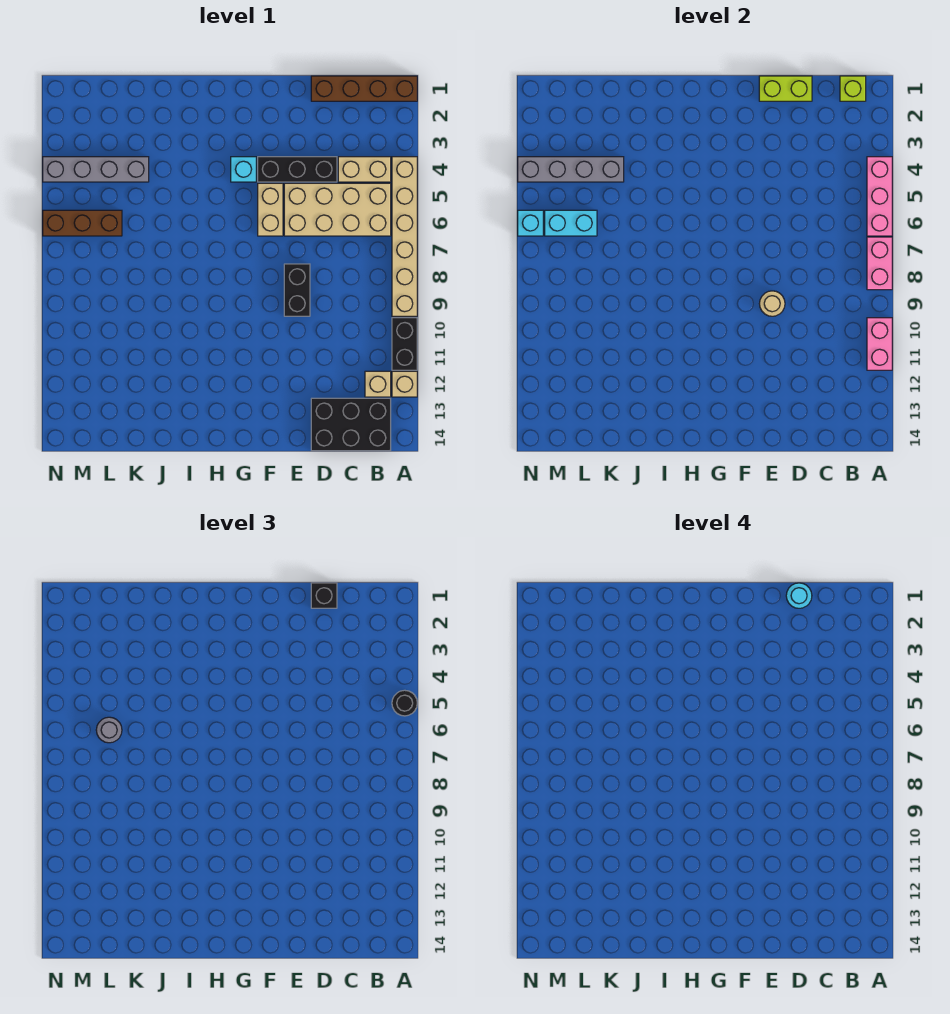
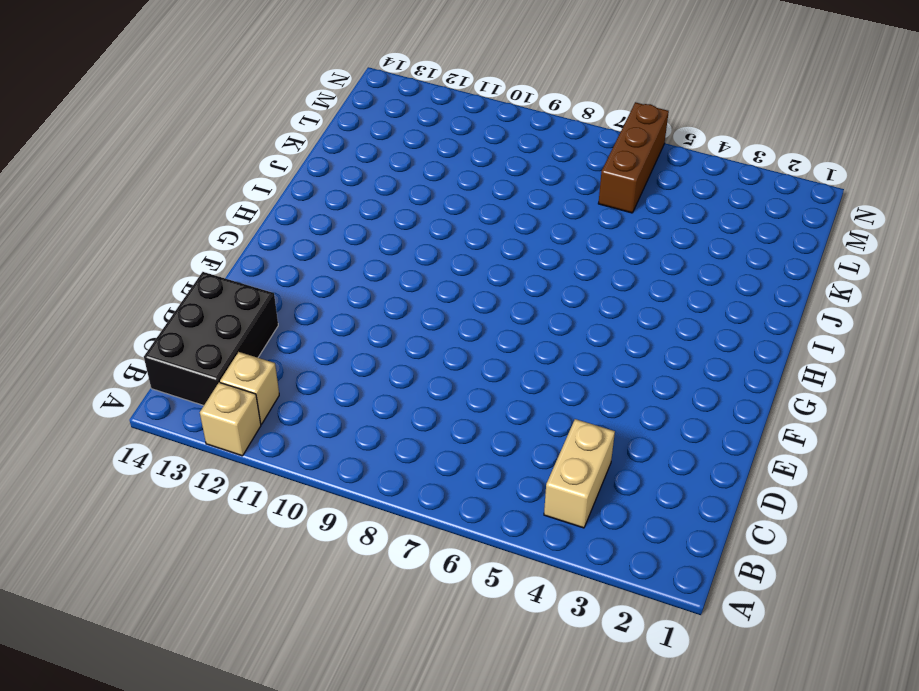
none -> brown 1x4 brick [311,76,417,101]
none -> tan 1x6 brick [392,157,417,316]
none -> black 1x2 brick [392,318,417,370]

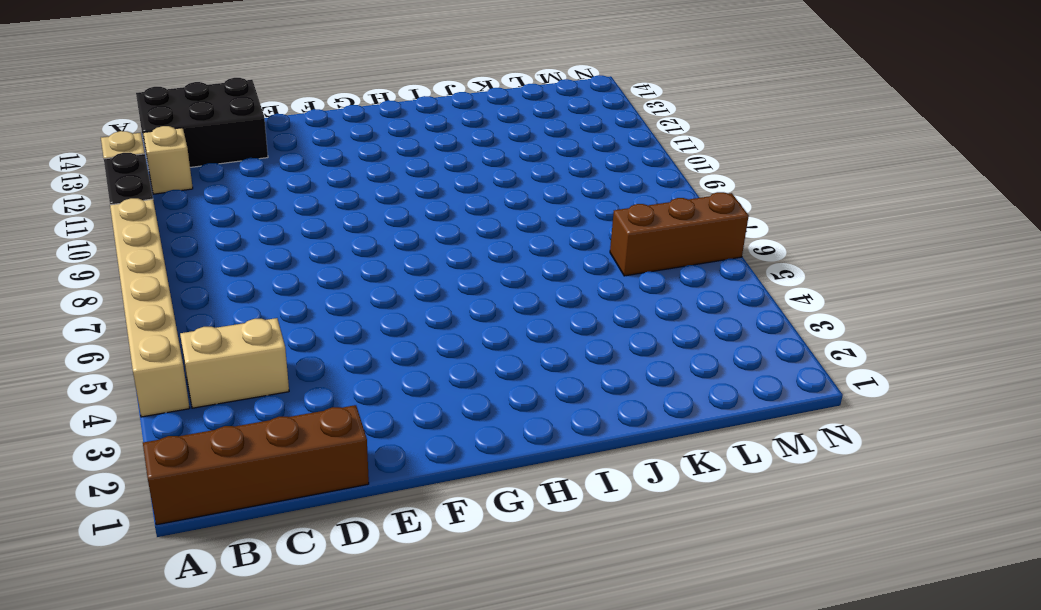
none -> tan 2x4 brick [284,183,391,236]
none -> black 1x3 brick [258,157,337,182]
none -> black 1x2 brick [284,264,310,316]

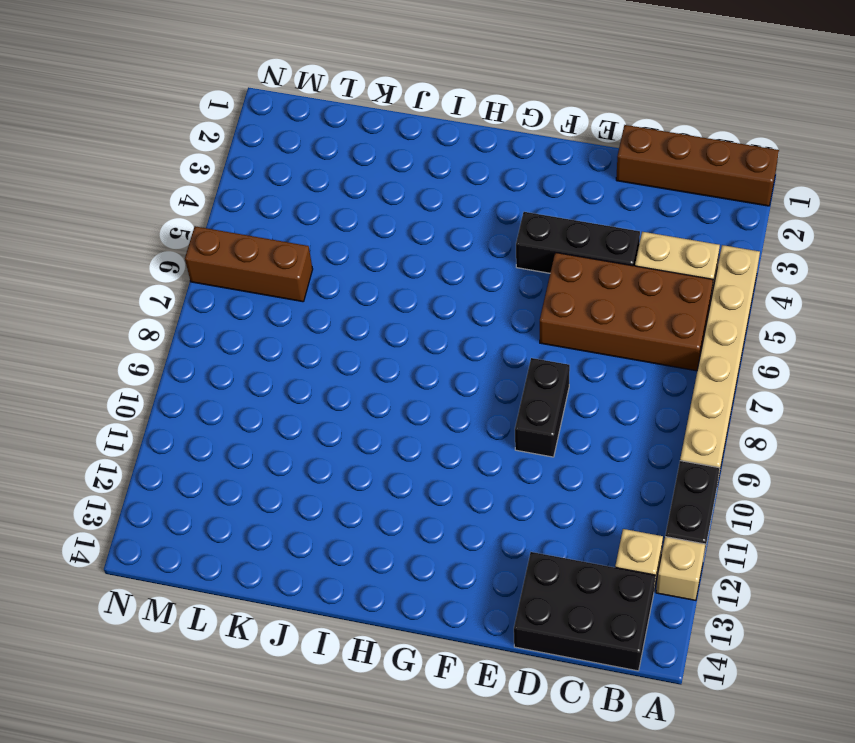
brown 2x4 brick [540,252,713,371] -> tan 2x4 brick [284,183,391,236]
none -> tan 1x2 brick [258,183,283,236]
none -> cyan 1x1 brick [231,157,256,182]
none -> grey 1x4 brick [43,157,149,182]

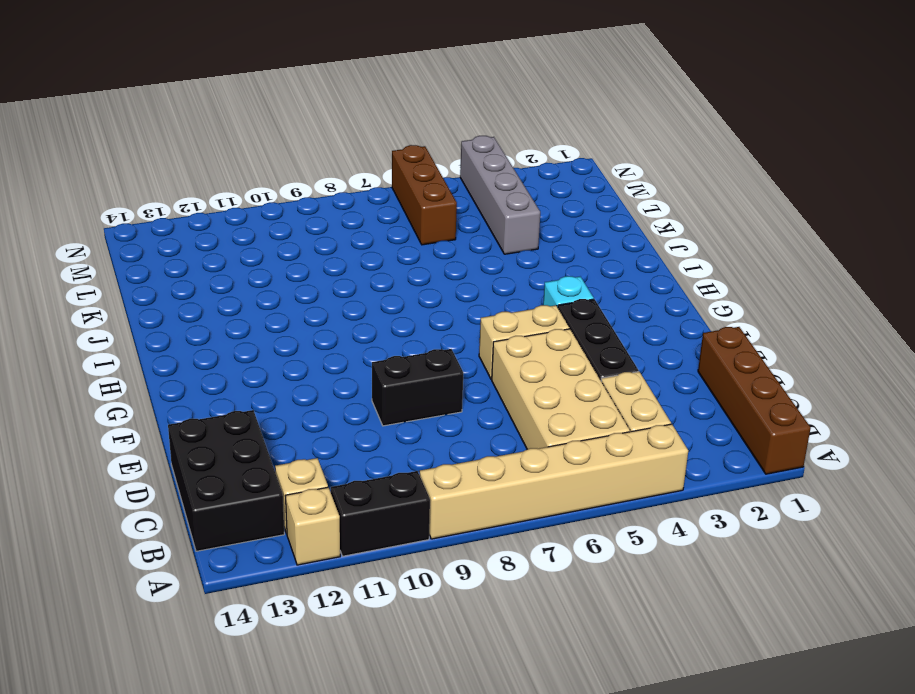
none -> pink 1x3 brick [867,157,892,236]
none -> pink 1x2 brick [867,237,892,290]
none -> pink 1x2 brick [867,318,892,370]

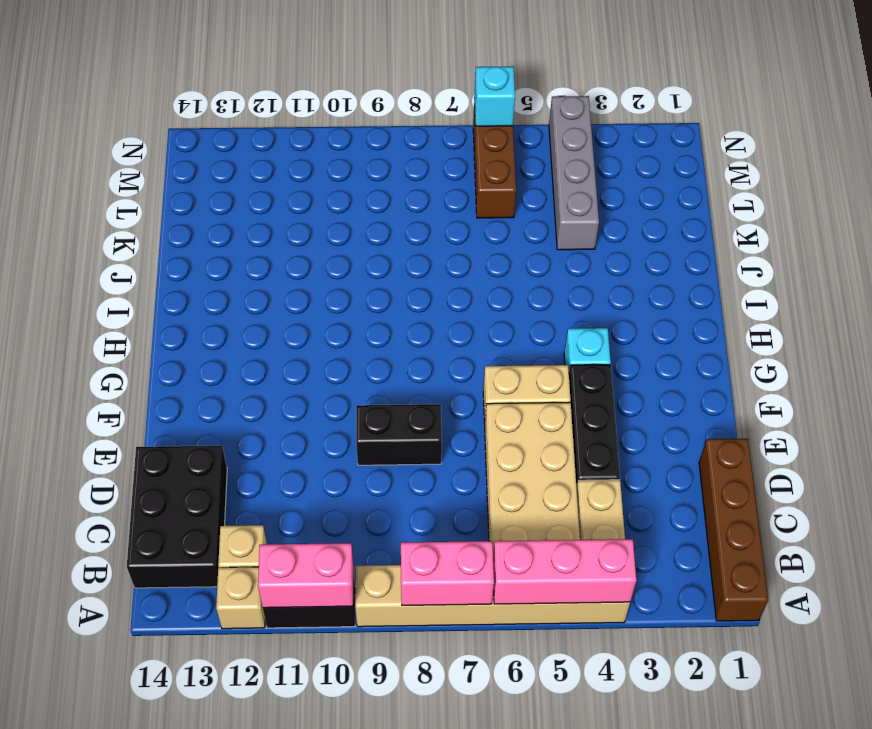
none -> lime 1x1 brick [840,76,866,101]
none -> lime 1x2 brick [759,76,812,101]
none -> tan 1x1 round brick [759,291,785,316]

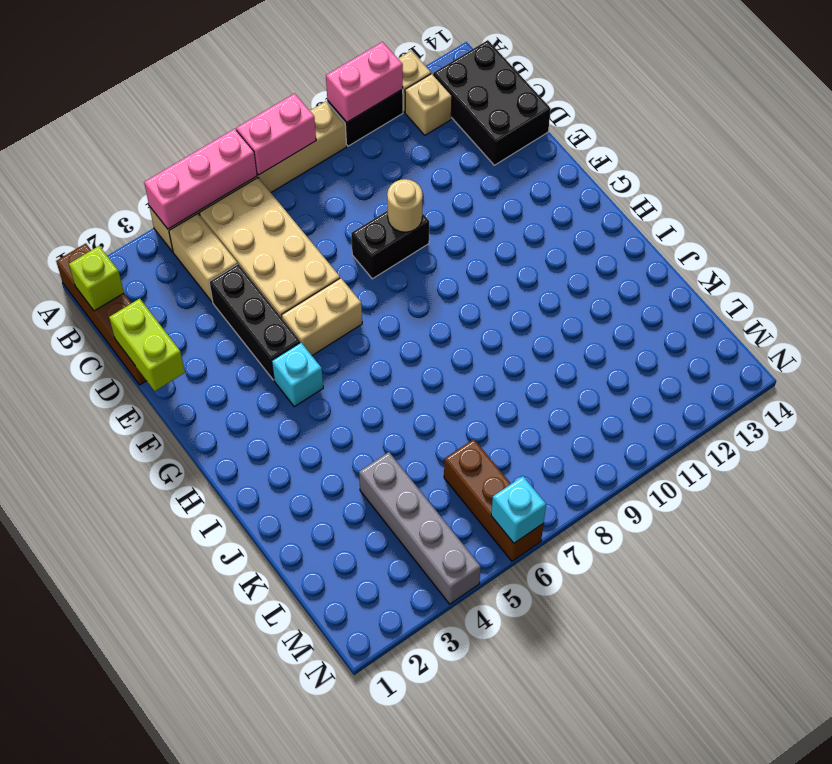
none -> grey 1x4 brick [518,157,624,182]
none -> cyan 1x2 brick [545,210,597,236]
none -> black 1x1 round brick [392,690,417,716]

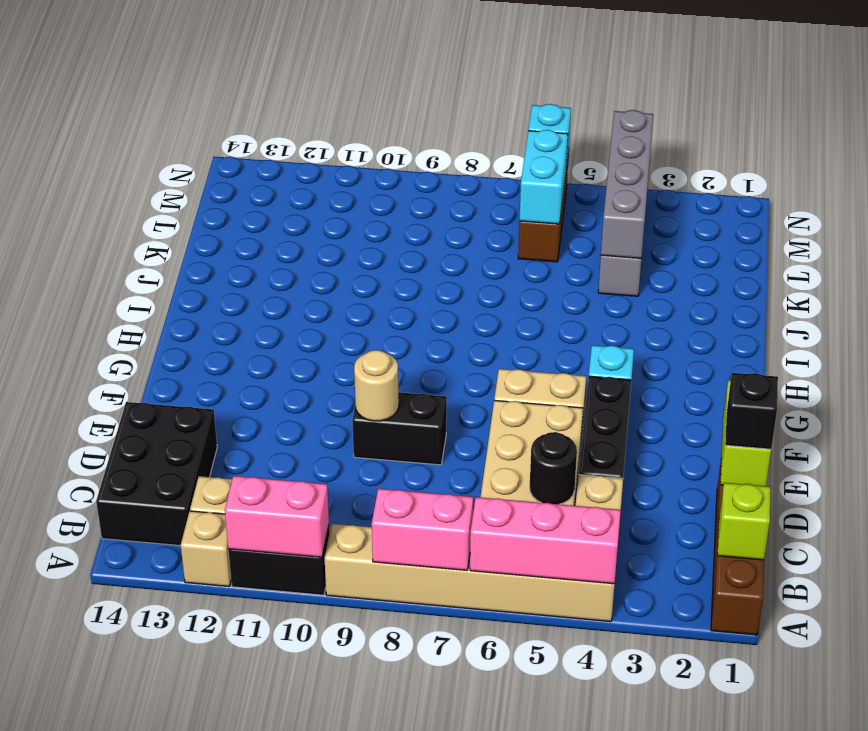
black 1x1 round brick [530,432,577,504] -> black 1x1 round brick moved to [392,690,417,716]
none -> grey 1x1 round brick [96,717,122,743]
none -> cyan 1x1 round brick [786,583,812,608]

